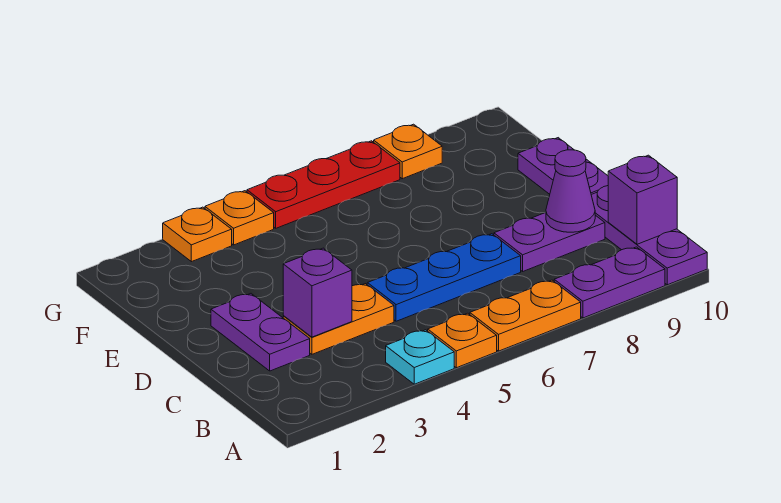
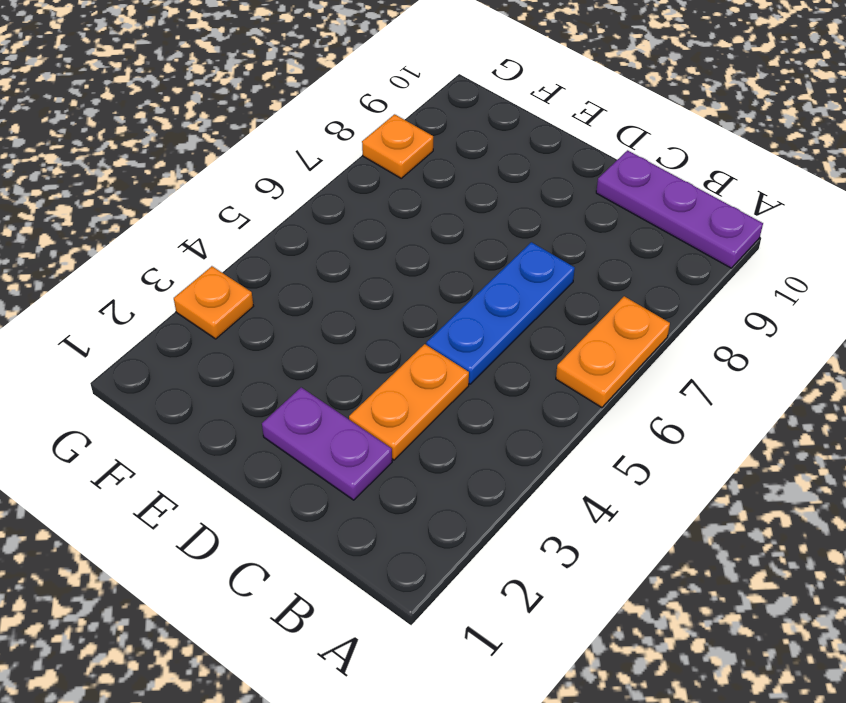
none -> cyan 1x1 plate [386,330,454,384]
none -> orange 1x1 plate [428,313,497,368]
none -> purple 1x2 plate [554,247,665,318]

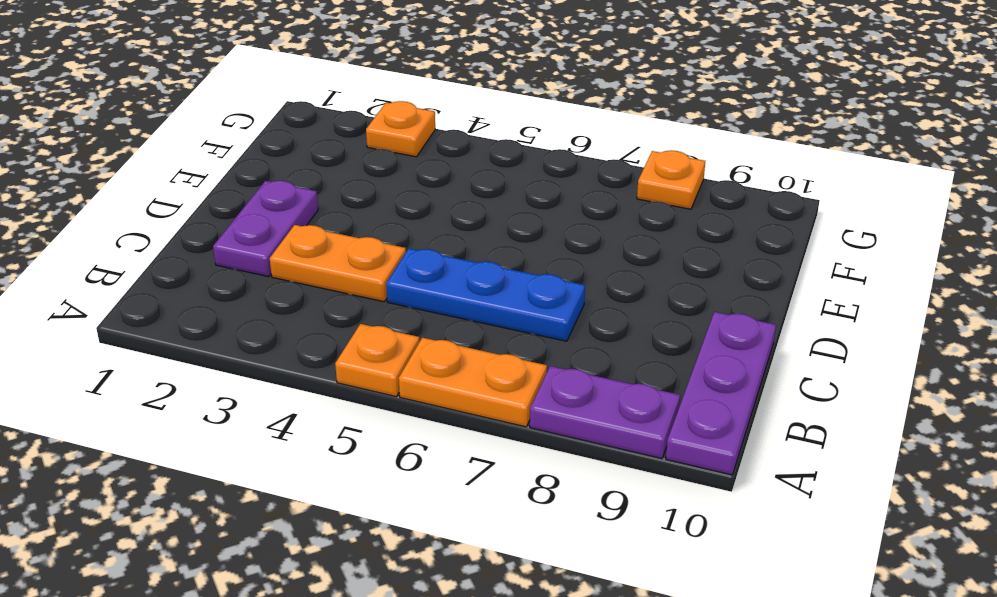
none -> cyan 1x1 plate [386,330,454,384]
none -> purple 1x2 plate [494,212,605,271]
none -> purple 1x2 plate [518,138,608,194]

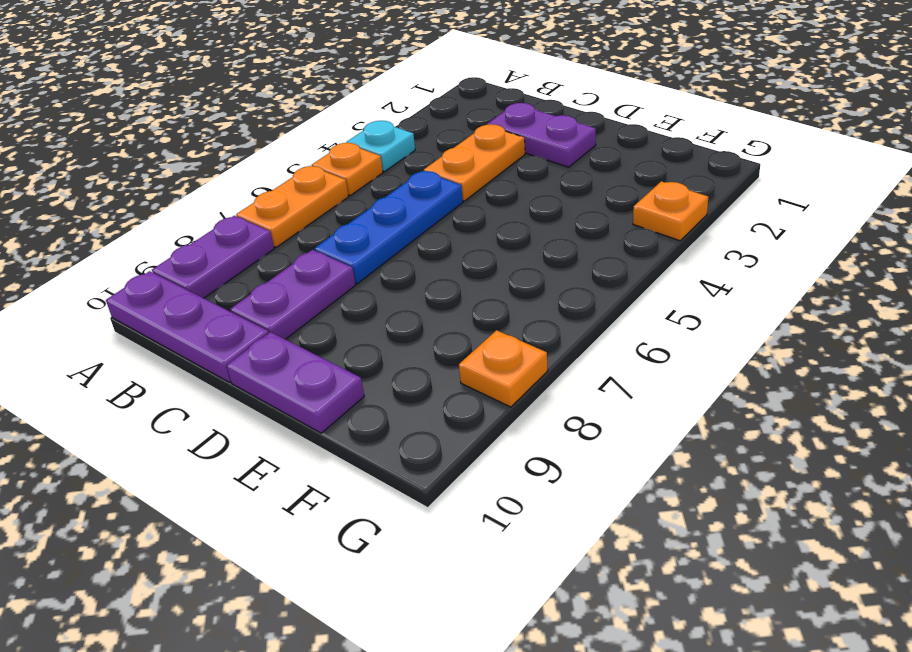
none -> orange 1x1 plate [205,191,274,245]
none -> red 1x3 plate [247,141,400,228]
none -> purple 1x1 brick [608,155,677,244]

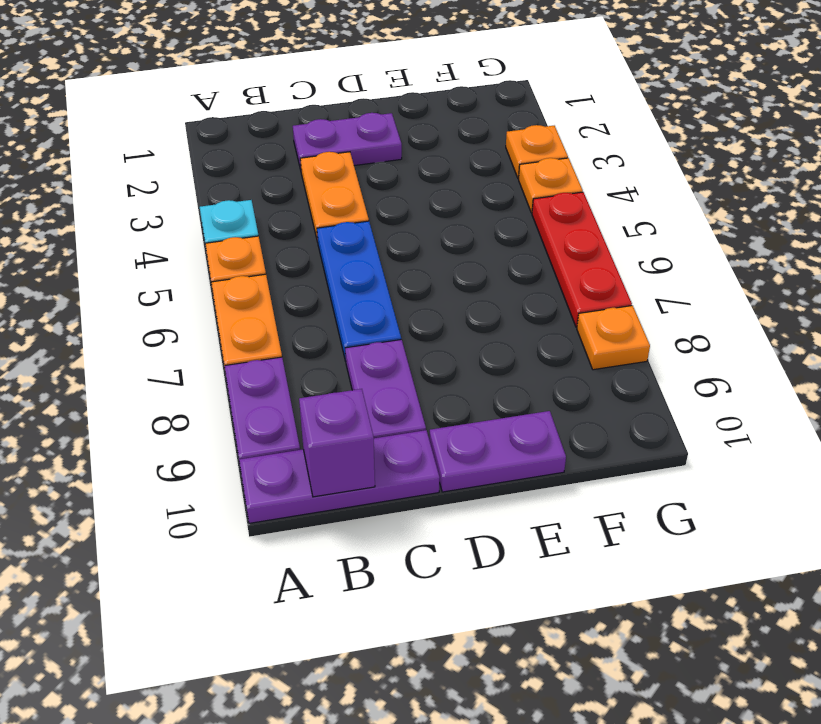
none -> purple 1x1 brick [283,248,352,337]
none -> purple 1x1 cone [546,150,595,232]

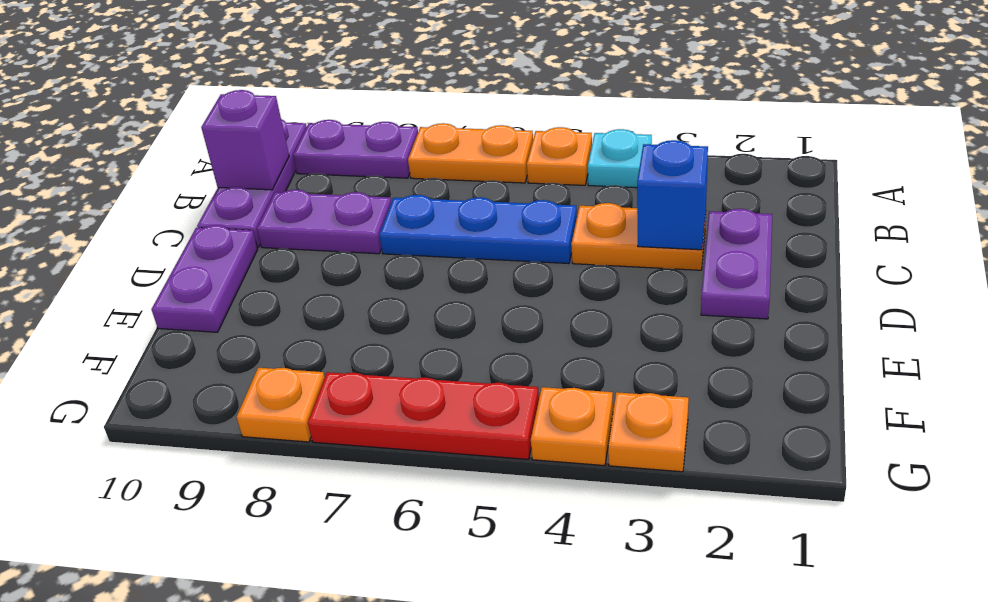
blue 1x1 brick [637,140,708,250] -> purple 1x1 brick [283,248,352,337]
none -> purple 1x1 cone [546,150,595,232]

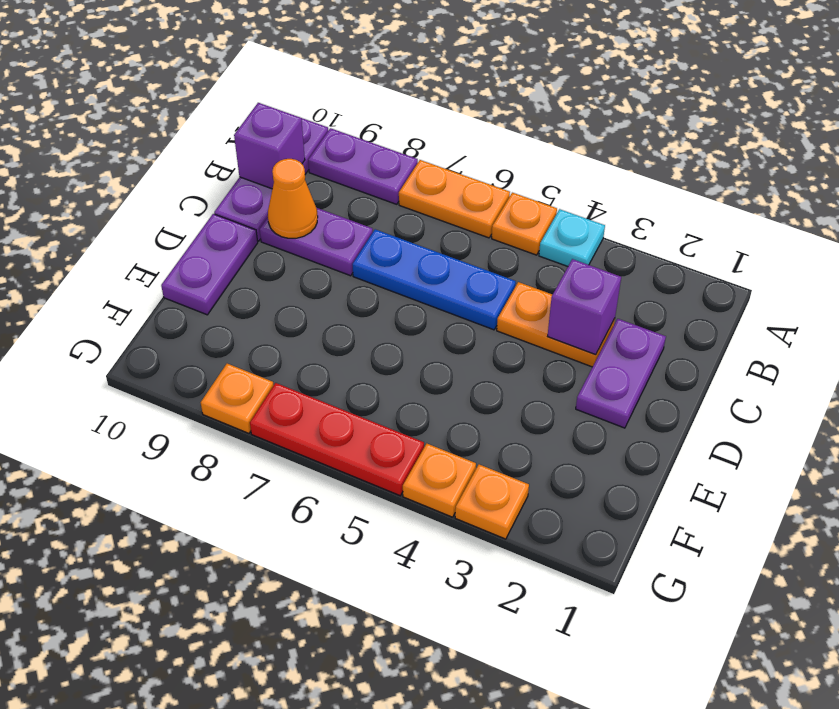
orange 1x1 cone [268,159,318,238] -> purple 1x1 cone [546,150,595,232]

